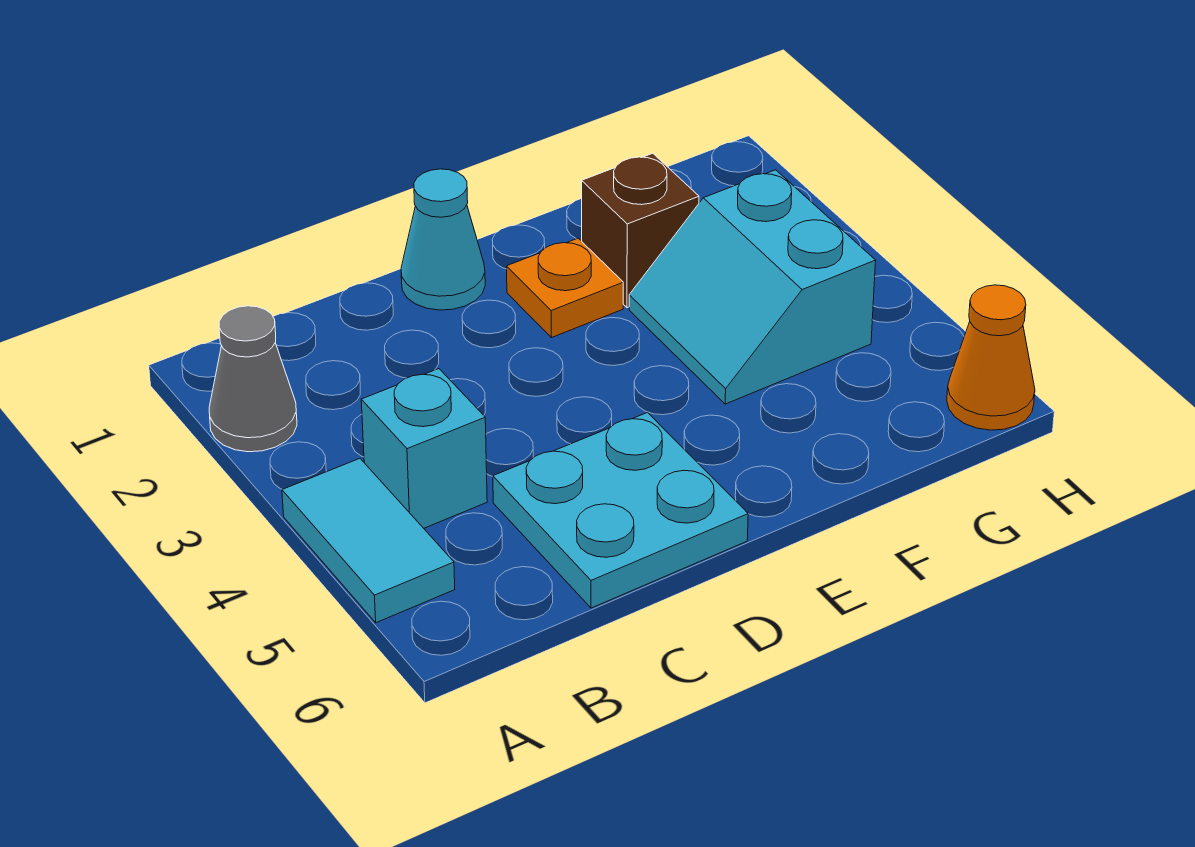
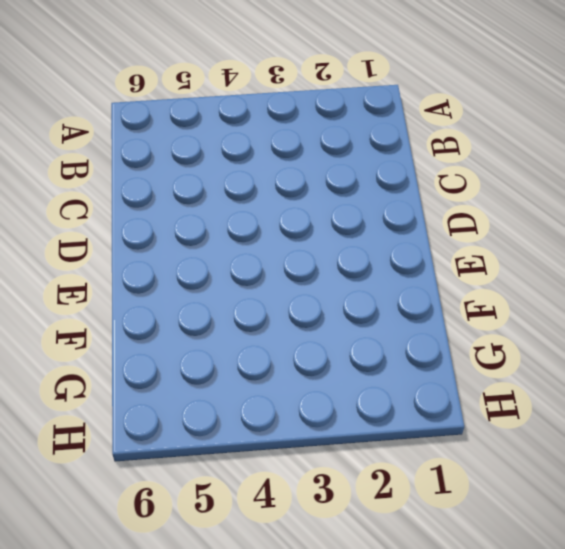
none -> grey 1x1 cone [209,306,297,452]
none -> cyan 1x2 tile [282,459,455,623]

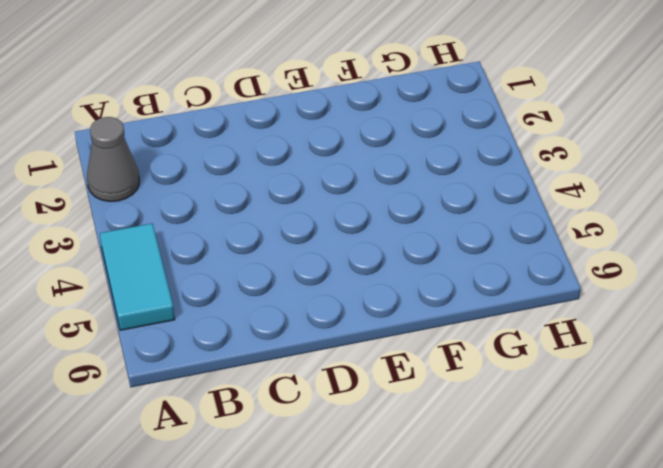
none -> cyan 1x1 brick [361,369,487,528]
none -> cyan 2x2 plate [493,413,748,608]

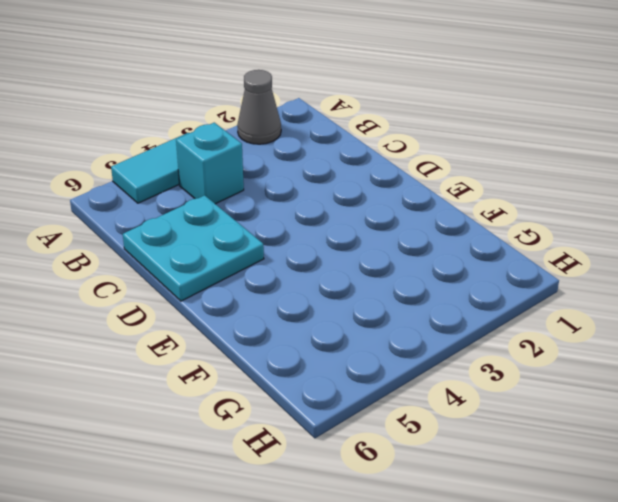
none -> cyan 1x1 cone [401,169,485,310]
none -> orange 1x1 plate [507,238,623,338]

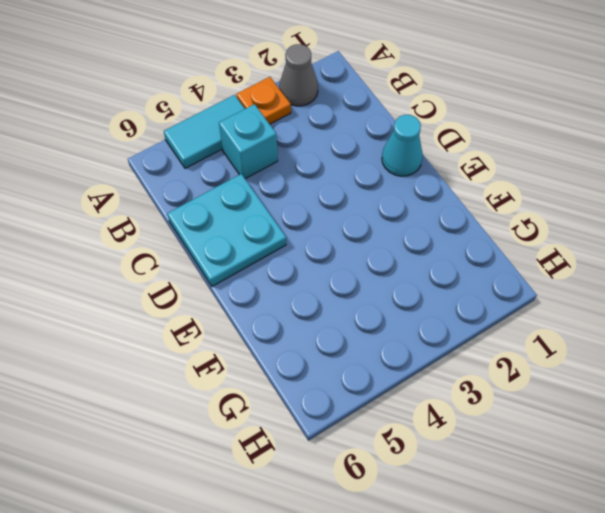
orange 1x1 plate [236,77,291,124] -> orange 1x1 plate moved to [507,238,623,338]
none -> brown 1x1 brick [582,153,699,308]
none -> cyan 2x2 slope [629,170,876,404]

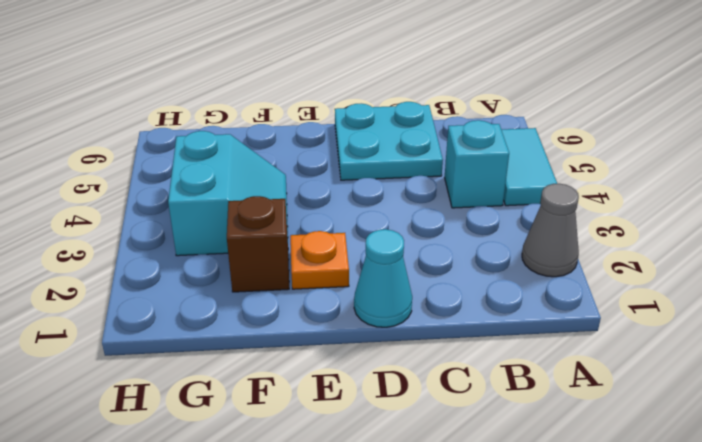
none -> orange 1x1 cone [947,285,1035,430]

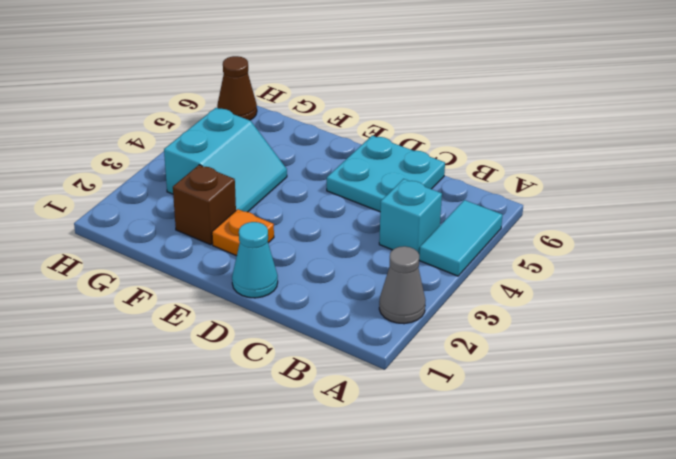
brown 1x1 cone [217,56,257,120] -> orange 1x1 cone [947,285,1035,430]

